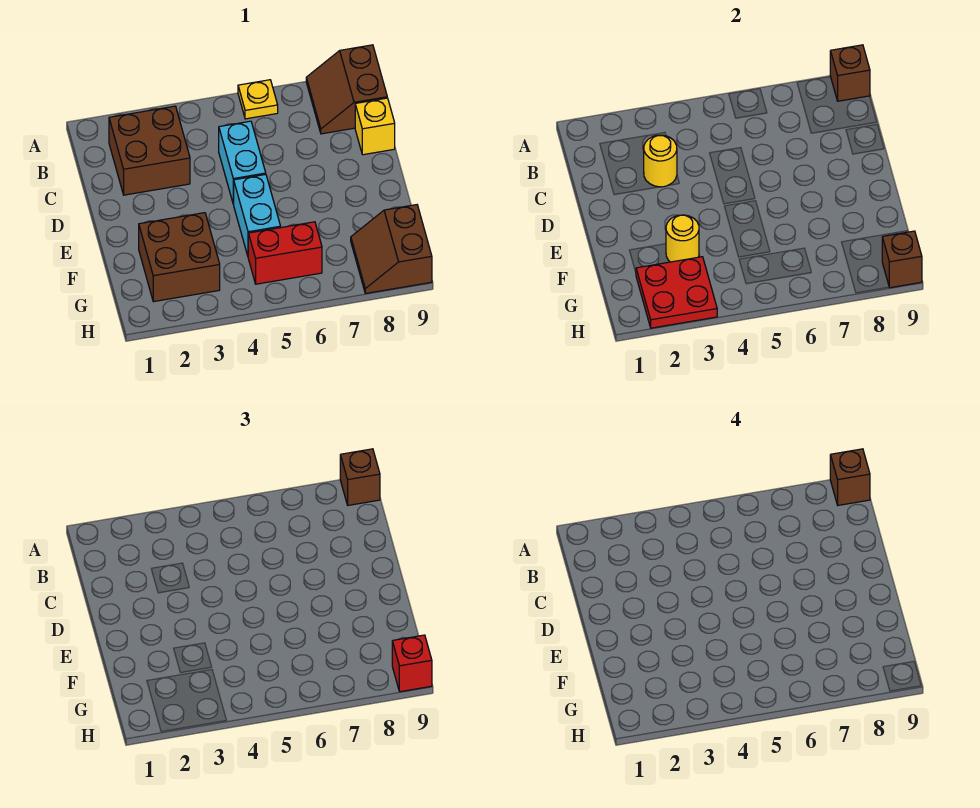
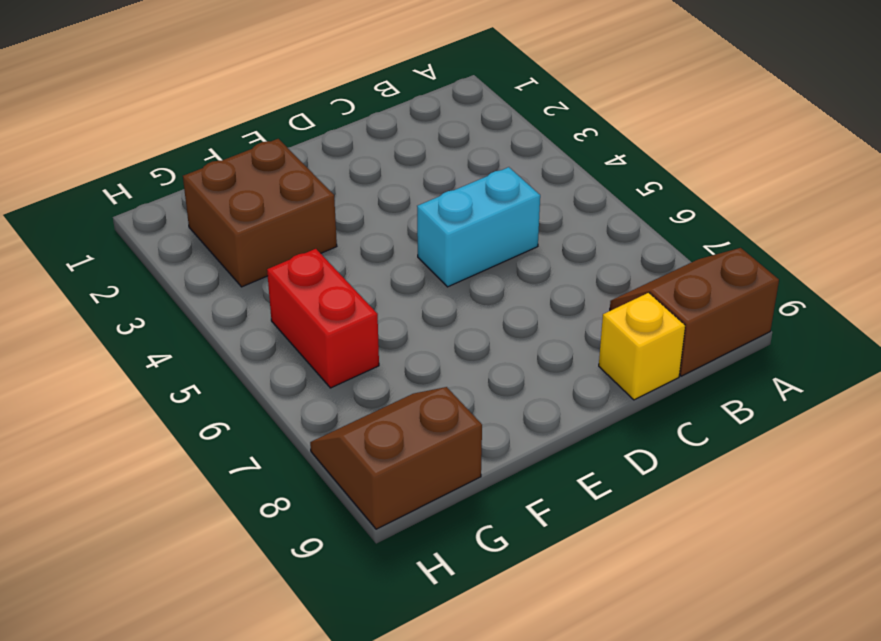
none -> yellow 1x1 plate [238,80,278,119]
none -> brown 2x2 brick [109,106,190,195]
none -> cyan 1x2 brick [234,174,281,256]

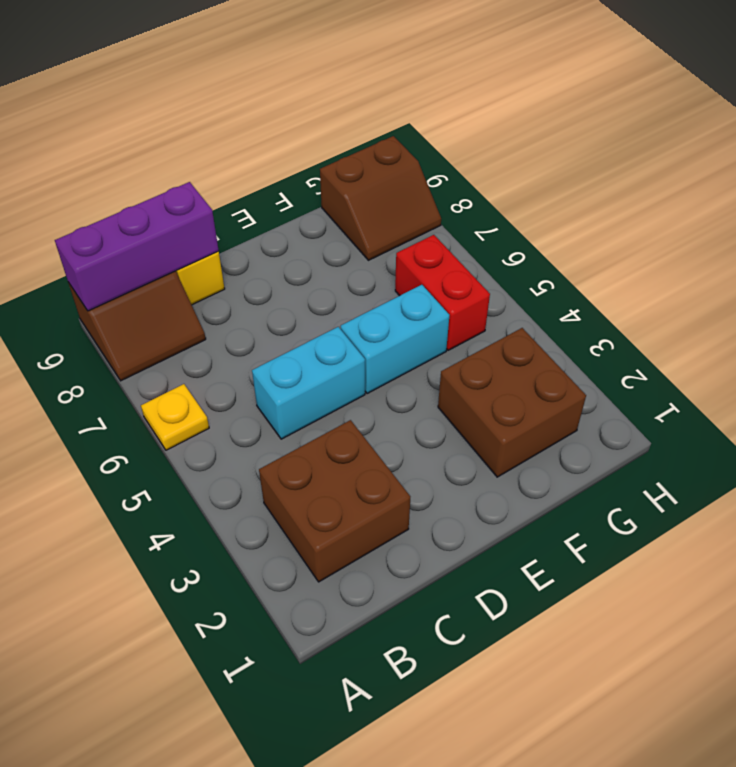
purple 1x3 brick [55,182,219,311] -> brown 1x1 brick [830,45,870,101]
none -> yellow 1x1 round brick [644,135,677,187]
none -> yellow 1x1 round brick [666,215,699,262]
none -> red 2x2 plate [636,257,717,328]

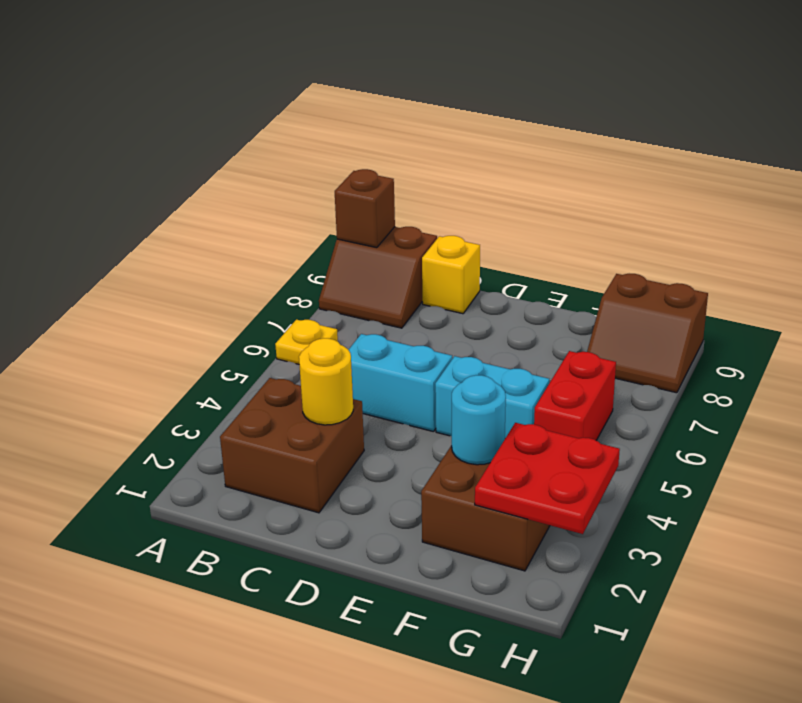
cyan 1x1 round brick [452,375,506,465] -> yellow 1x1 round brick [666,215,699,262]
none -> brown 1x1 brick [882,231,922,288]
none -> brown 1x1 brick [340,449,380,505]
none -> red 1x1 brick [392,635,432,692]

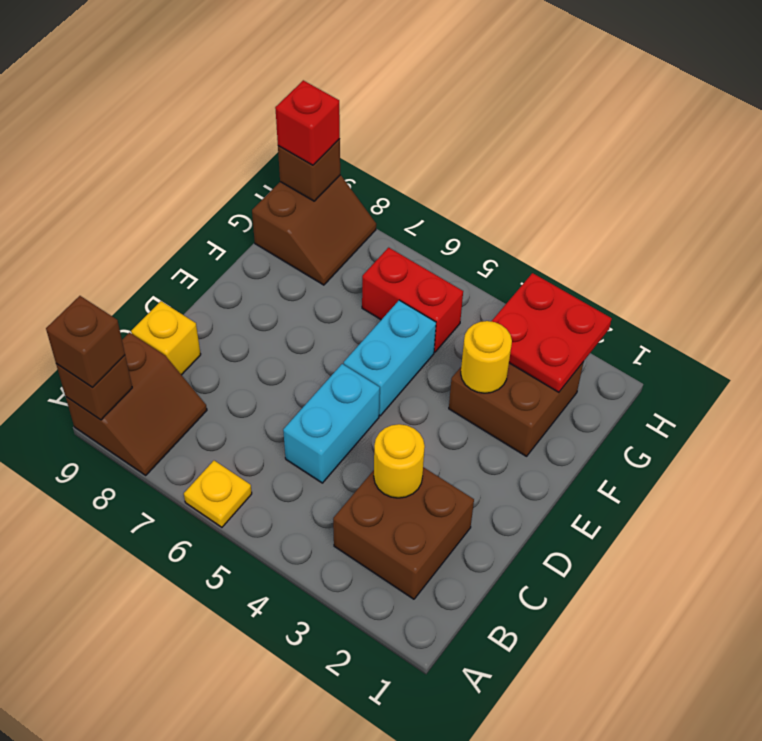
none -> brown 1x1 brick [830,449,870,505]

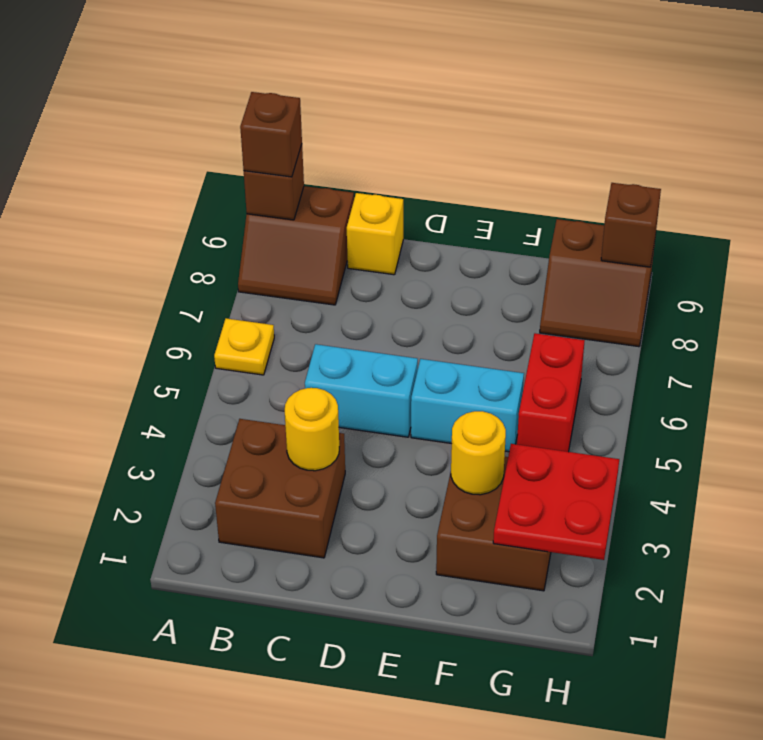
none -> red 1x1 brick [392,635,432,692]
none -> brown 1x1 brick [830,449,870,505]

